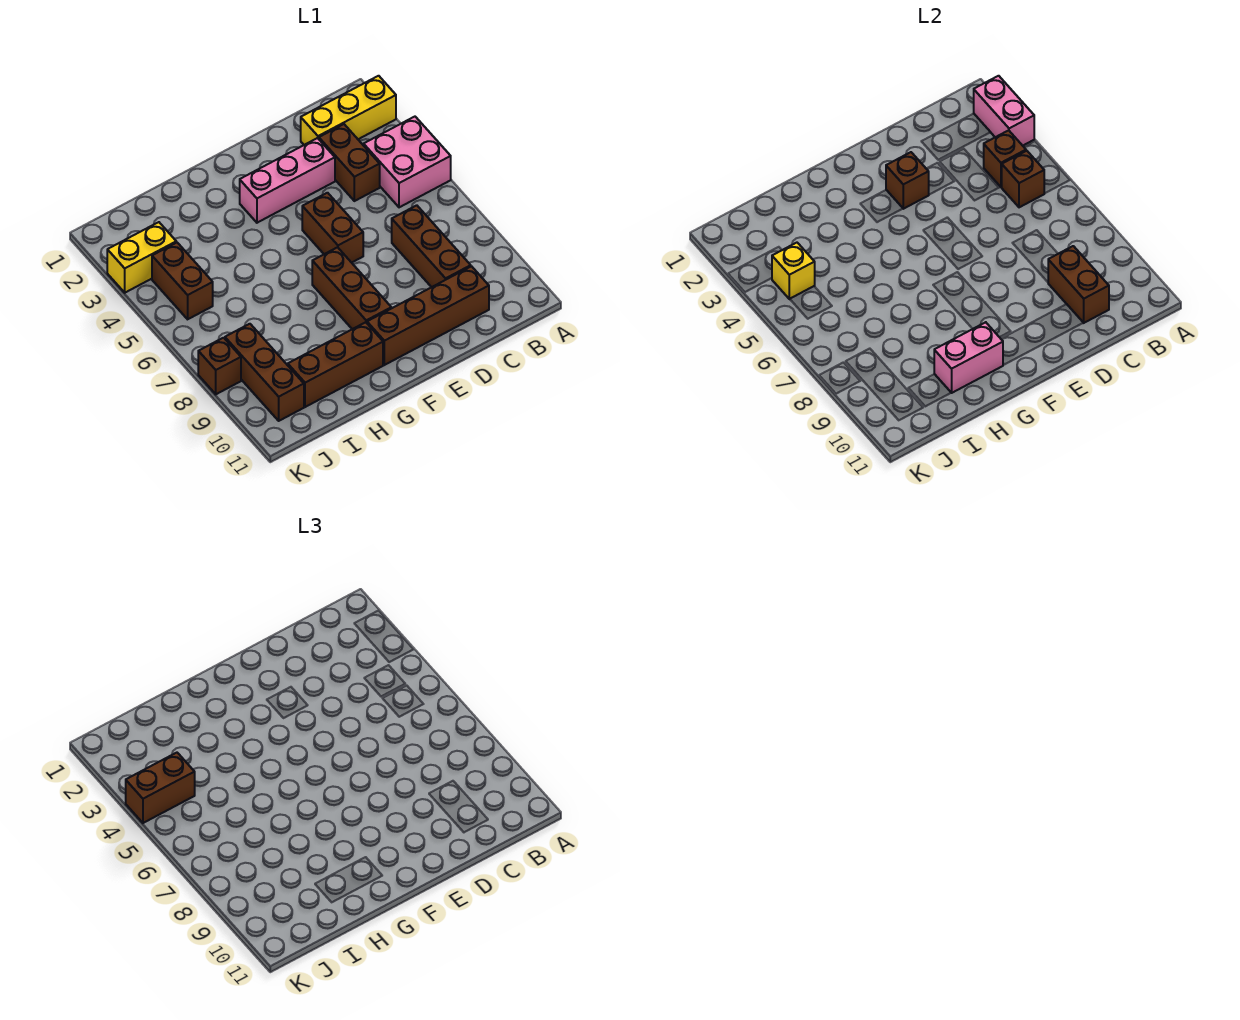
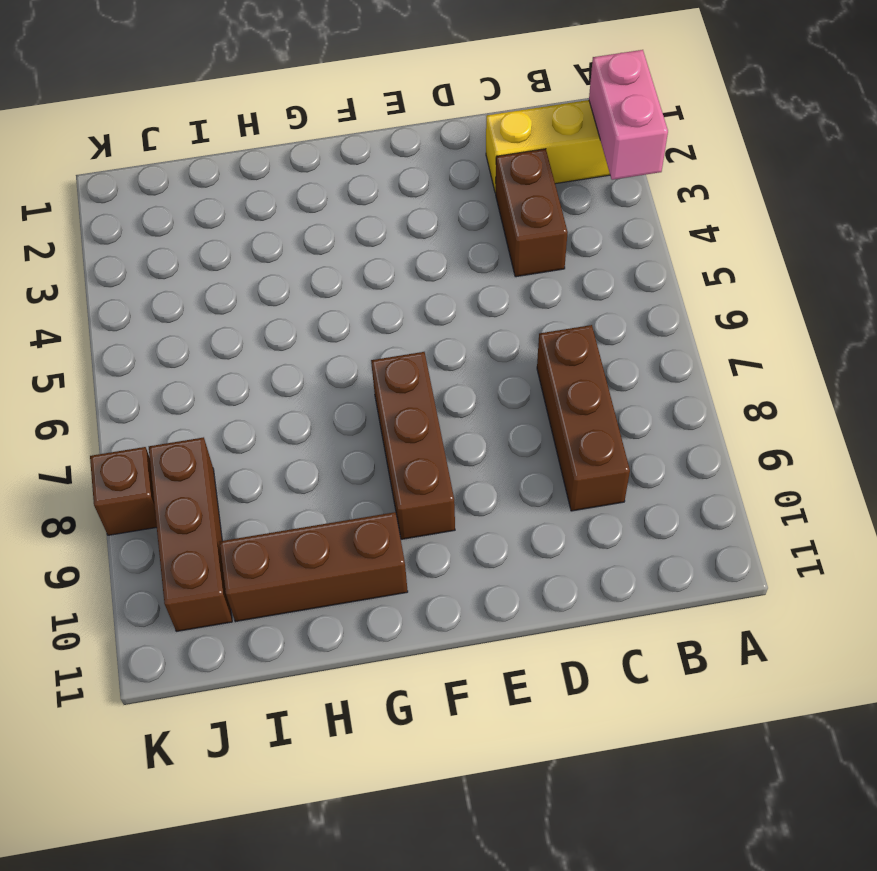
none -> pink 2x2 brick [364,117,451,207]
none -> brown 1x4 brick [367,266,489,365]
none -> pink 1x3 brick [240,138,335,223]

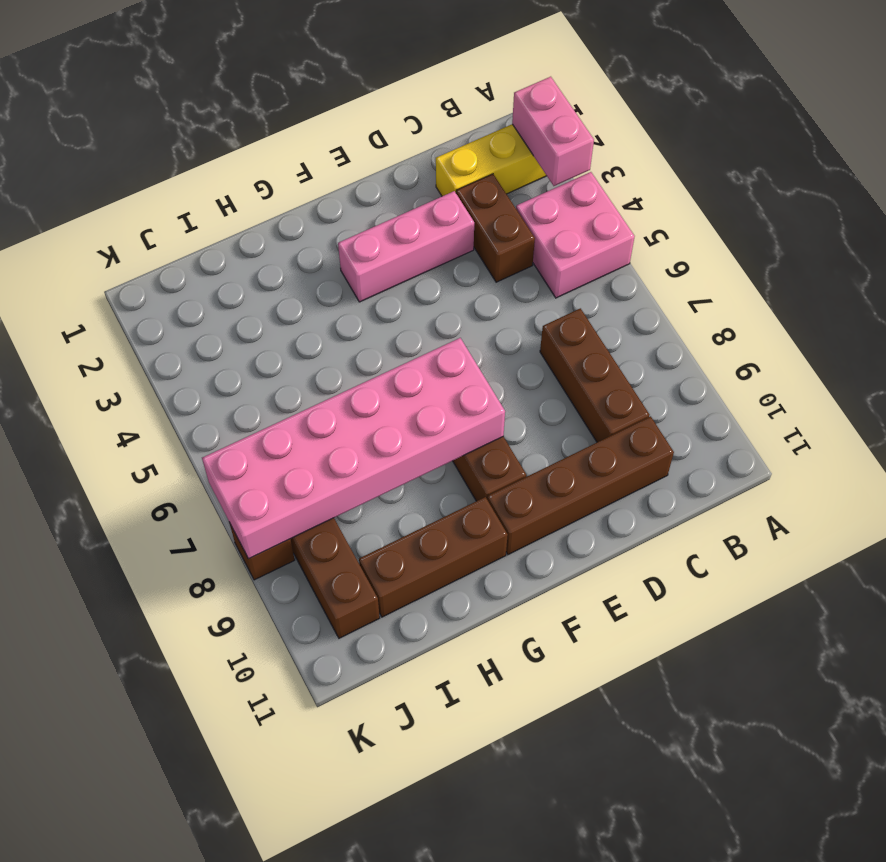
pink 2x6 brick [202,338,505,559] -> none
none -> brown 1x2 brick [302,193,363,263]
none -> yellow 1x2 brick [107,222,176,293]
none -> brown 1x2 brick [152,242,213,319]

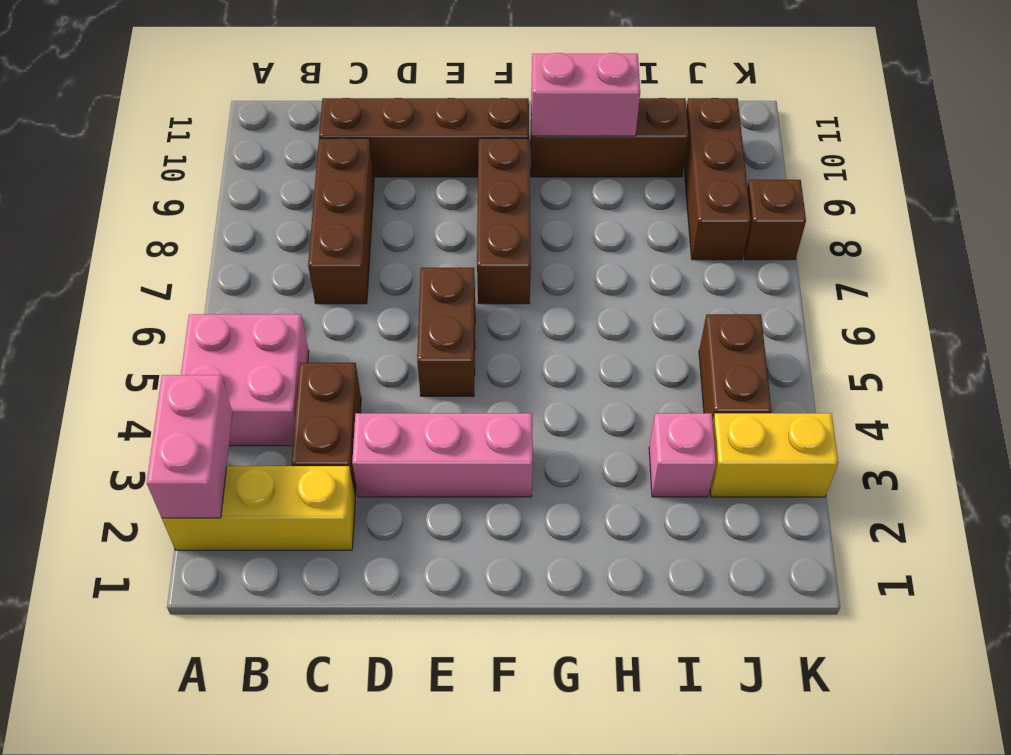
pink 1x1 brick [649,413,716,497] -> none
none -> brown 1x1 brick [984,130,1026,187]
none -> brown 1x1 brick [1002,151,1045,207]
none -> brown 1x2 brick [1048,246,1109,323]

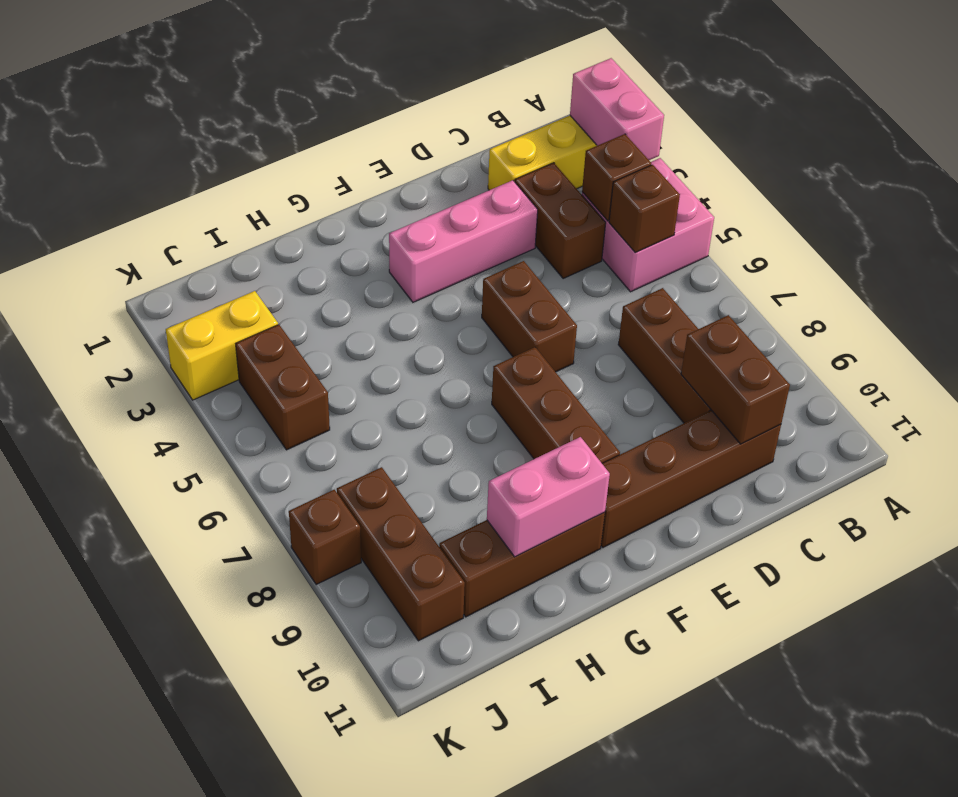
none -> brown 1x1 brick [886,152,929,209]
none -> yellow 1x1 brick [772,243,815,299]
none -> brown 1x2 brick [126,753,195,823]

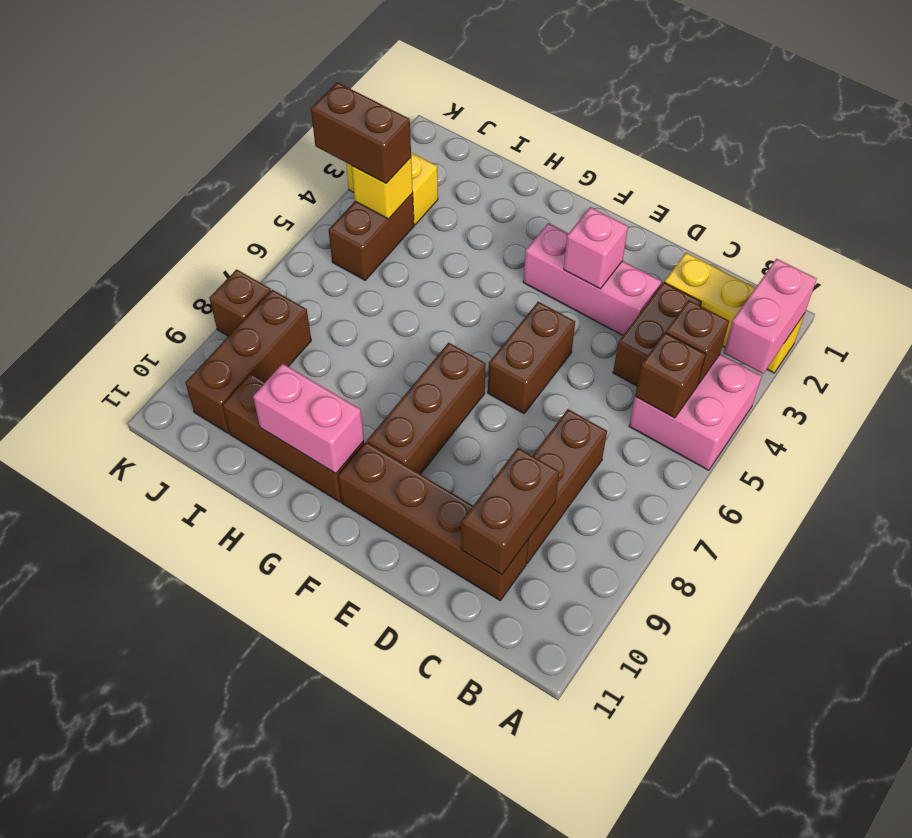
pink 1x1 brick [564,207,628,289] -> brown 1x1 brick [886,152,929,209]

